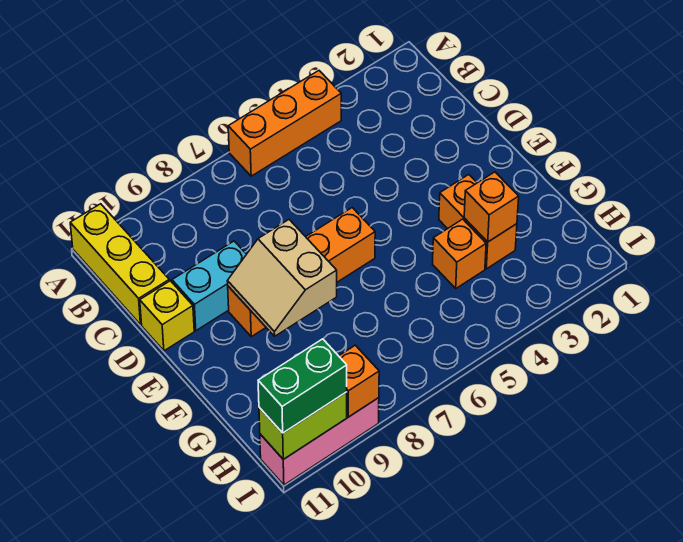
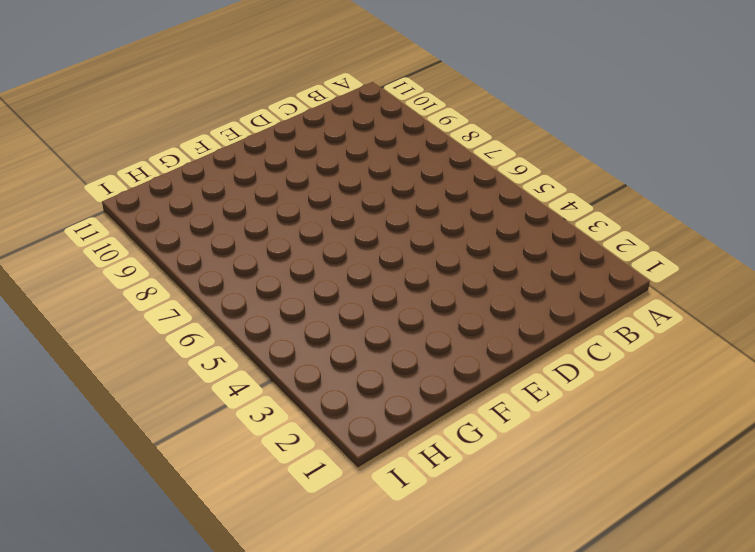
none -> orange 1x3 brick [228,71,341,176]
none -> yellow 1x3 brick [70,204,169,325]
none -> cyan 1x2 brick [172,241,246,331]

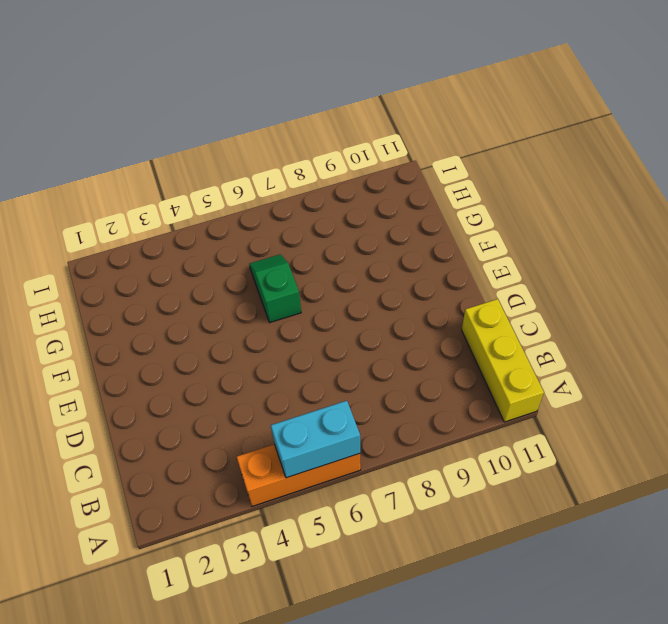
cyan 1x2 brick [271,401,360,478] -> cyan 1x2 brick moved to [172,241,246,331]
green 1x2 slope [249,254,301,322] -> none
none -> yellow 1x1 brick [140,281,194,351]
none -> orange 1x4 brick [228,208,375,337]
none -> orange 1x2 brick [439,175,517,269]

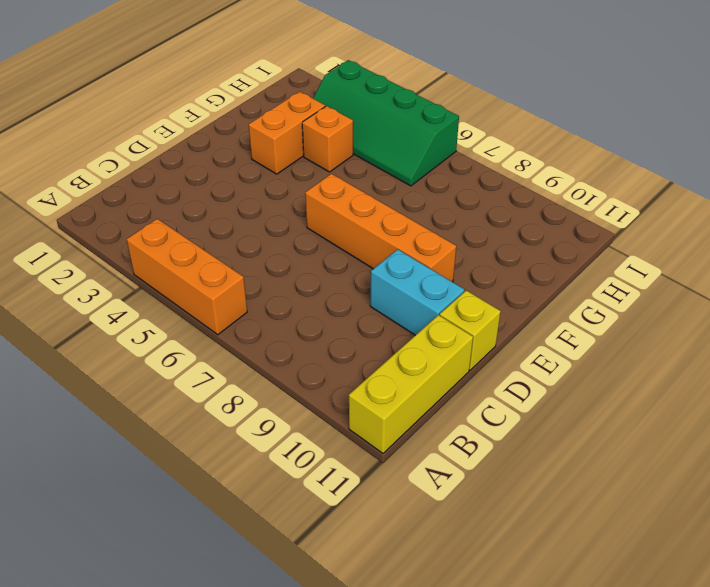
green 2x4 slope [313,60,459,186] -> none
none -> pink 1x3 brick [260,398,379,485]
none -> tan 2x2 slope [228,220,337,336]
none -> orange 1x1 brick [464,172,519,242]

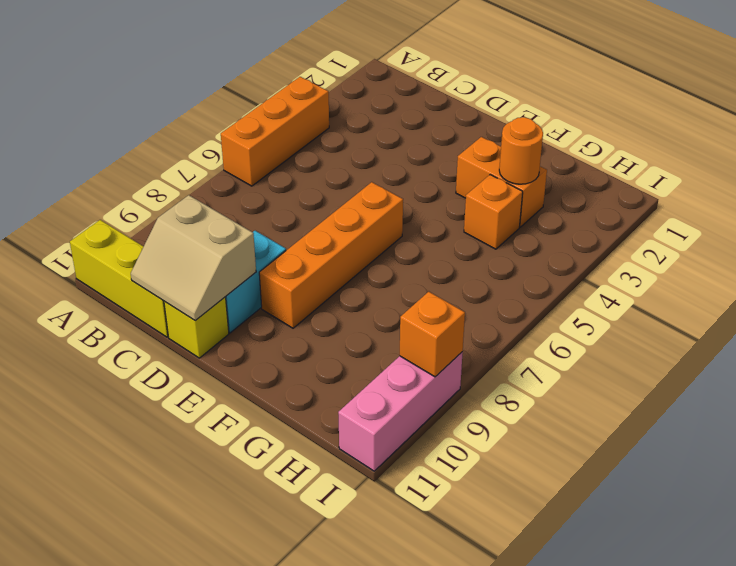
tan 2x2 slope [131,195,256,321] -> tan 2x2 slope moved to [228,220,337,336]
orange 1x1 round brick [499,117,543,184] -> orange 1x1 brick [464,172,519,242]
none -> lime 1x2 brick [259,392,347,459]
none -> green 1x2 brick [258,339,347,433]

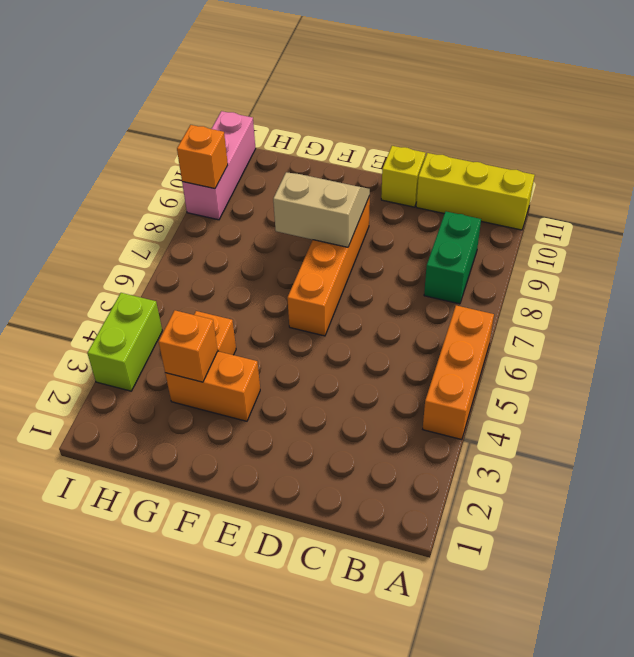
green 1x2 brick [424,212,481,304] -> green 1x2 brick moved to [258,339,347,433]
lime 1x2 brick [87,293,162,391] -> lime 1x2 brick moved to [259,392,347,459]
none -> cyan 1x2 brick [172,241,246,331]

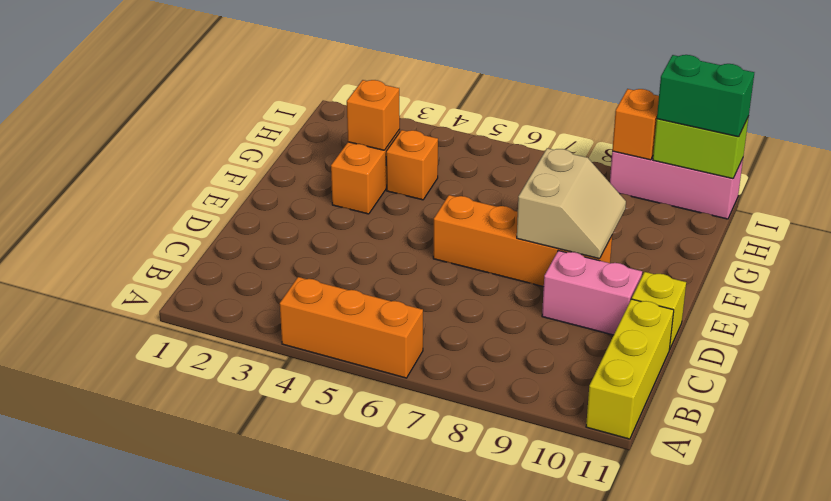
pink 1x2 brick [542,251,642,335] -> cyan 1x2 brick [172,241,246,331]

